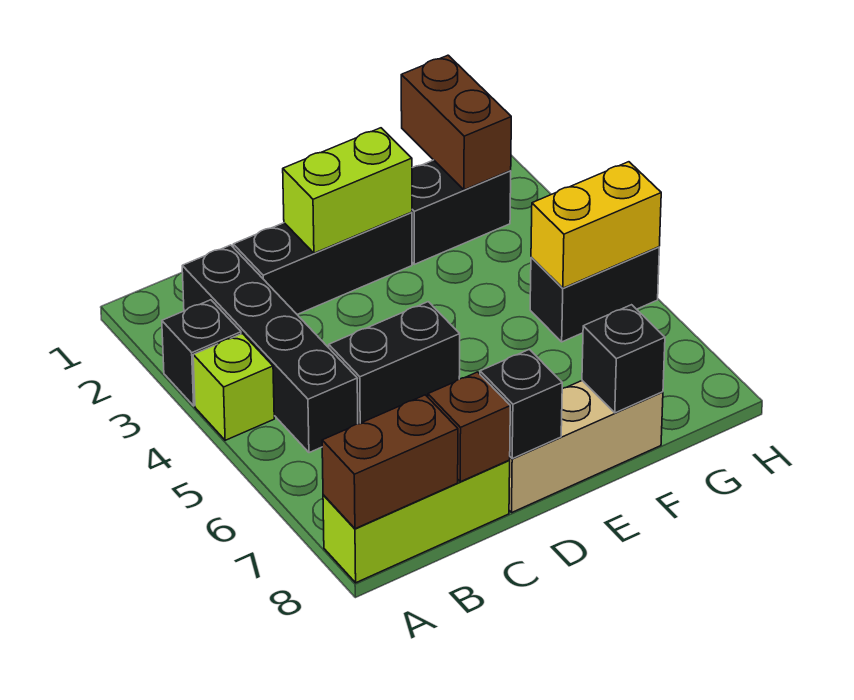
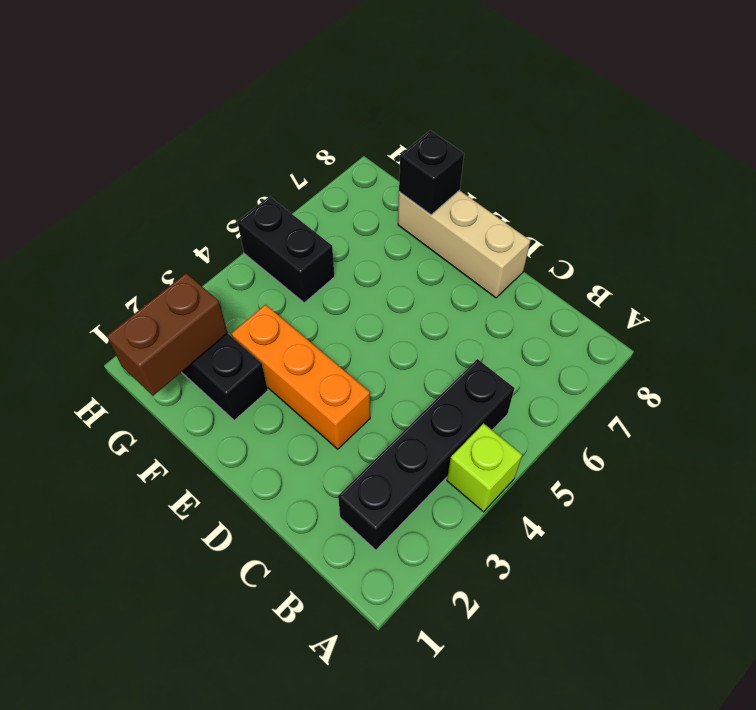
orange 1x3 brick [231,305,370,449] -> none
none -> black 1x1 brick [162,300,241,406]
none -> lime 1x3 brick [323,460,510,583]
none -> black 1x3 brick [233,212,412,314]

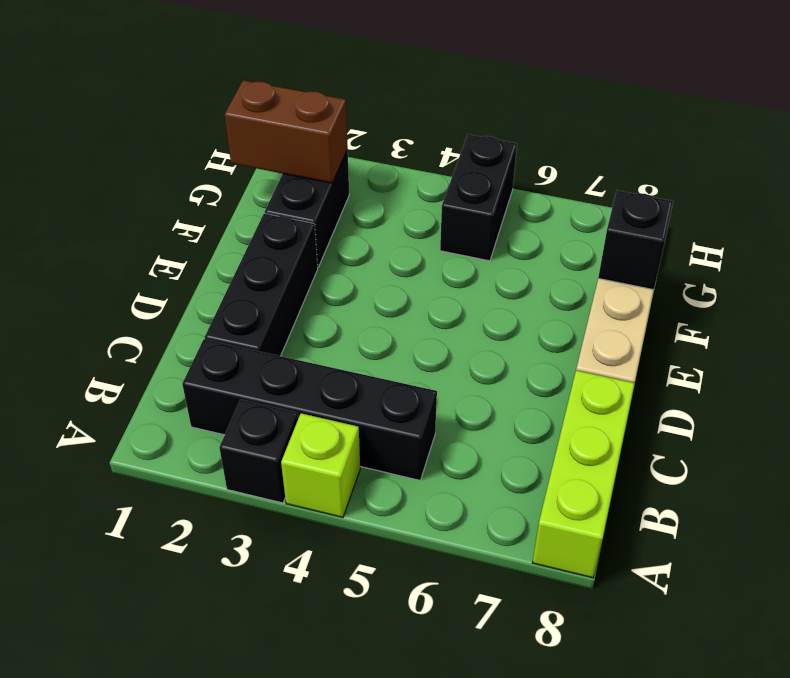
none -> black 1x2 brick [329,302,460,424]
none -> brown 1x2 brick [322,395,458,529]
none -> brown 1x1 brick [428,372,510,482]

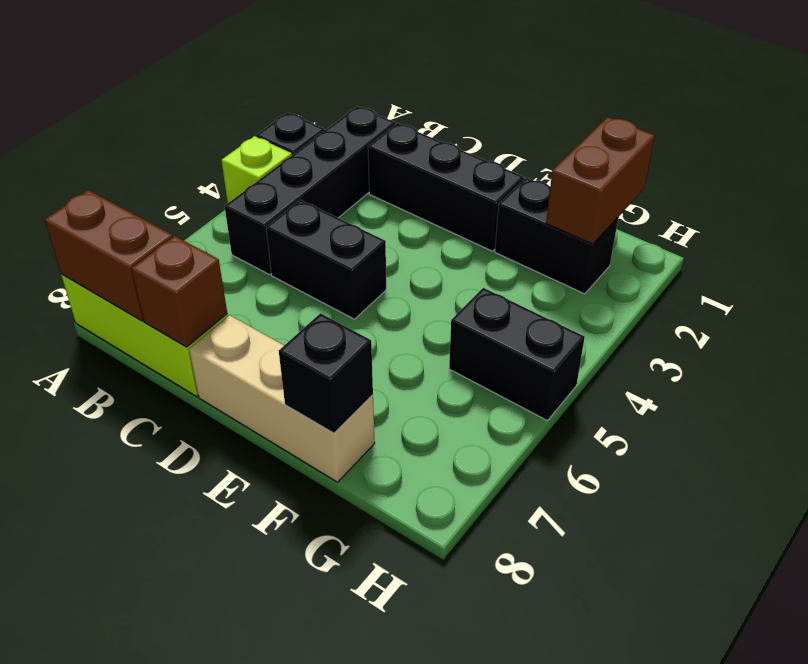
none -> lime 1x2 brick [283,128,412,253]
none -> black 1x1 brick [480,349,562,459]
none -> yellow 1x2 brick [531,162,661,288]

